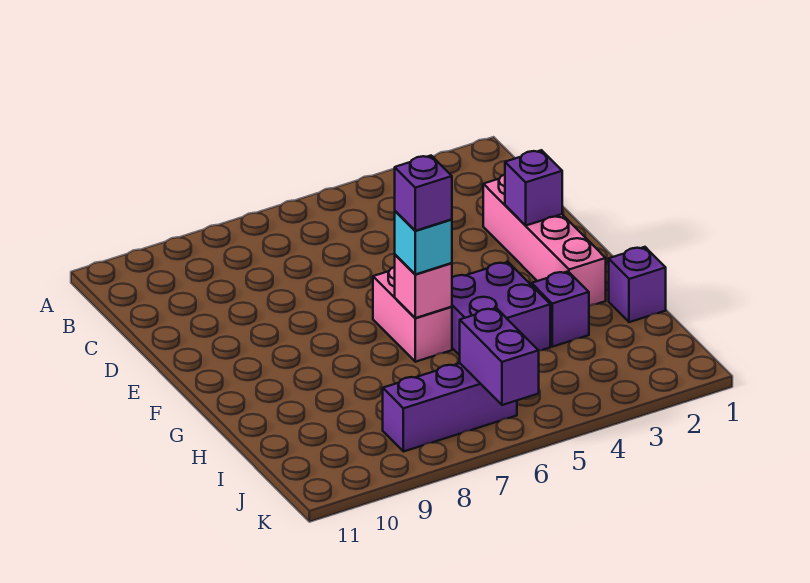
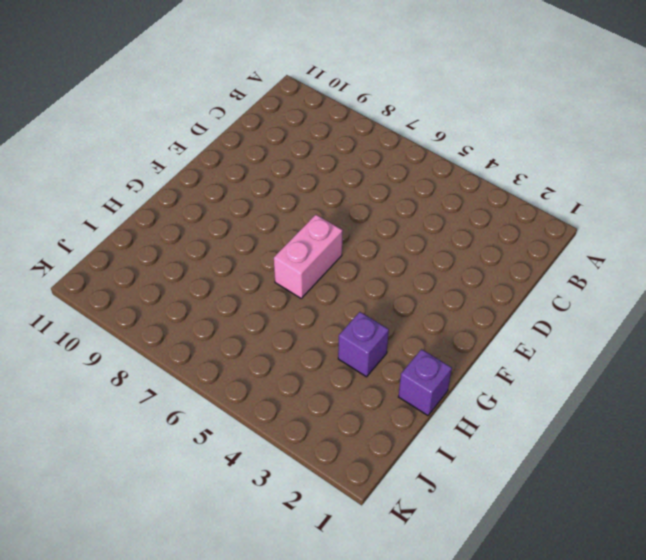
none -> pink 1x4 brick [483,175,606,306]
none -> purple 2x2 brick [452,262,550,355]

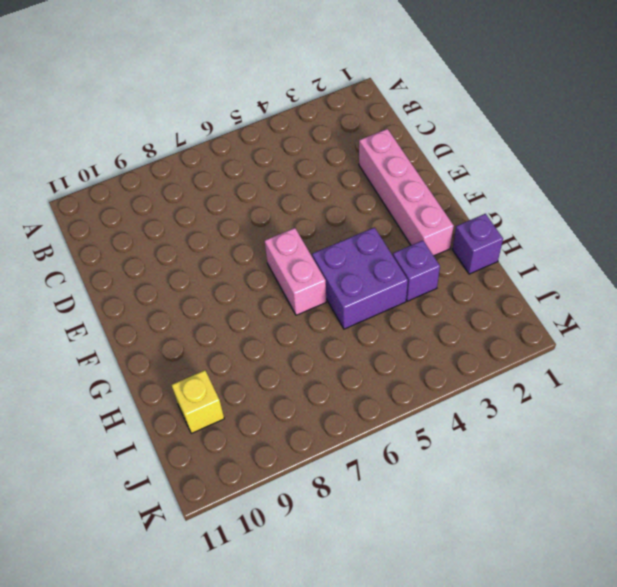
yellow 1x1 brick [172,370,224,433] -> none
none -> purple 1x3 brick [383,363,517,452]
none -> purple 1x1 brick [505,150,562,226]

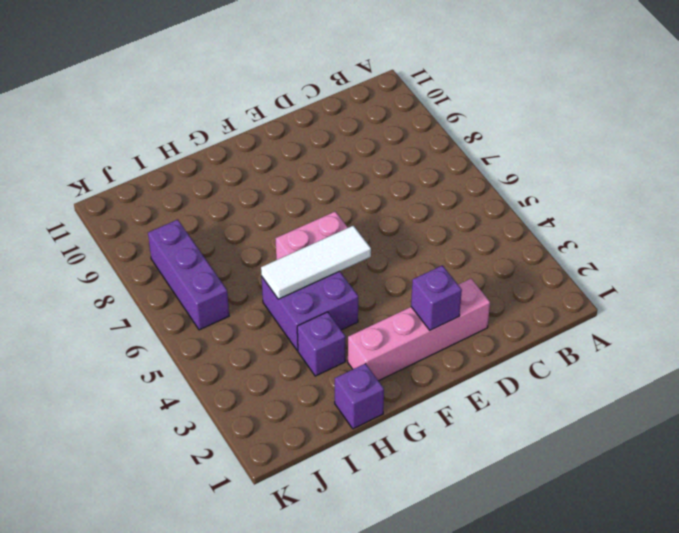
white 1x3 tile [261,226,371,299] -> none
none -> pink 1x1 brick [395,255,452,318]
none -> purple 1x2 brick [460,308,539,405]

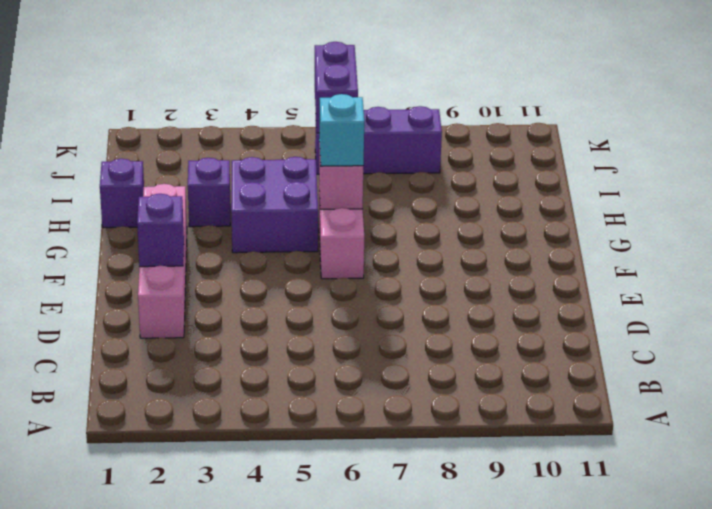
none -> purple 1x1 brick [395,156,452,231]

